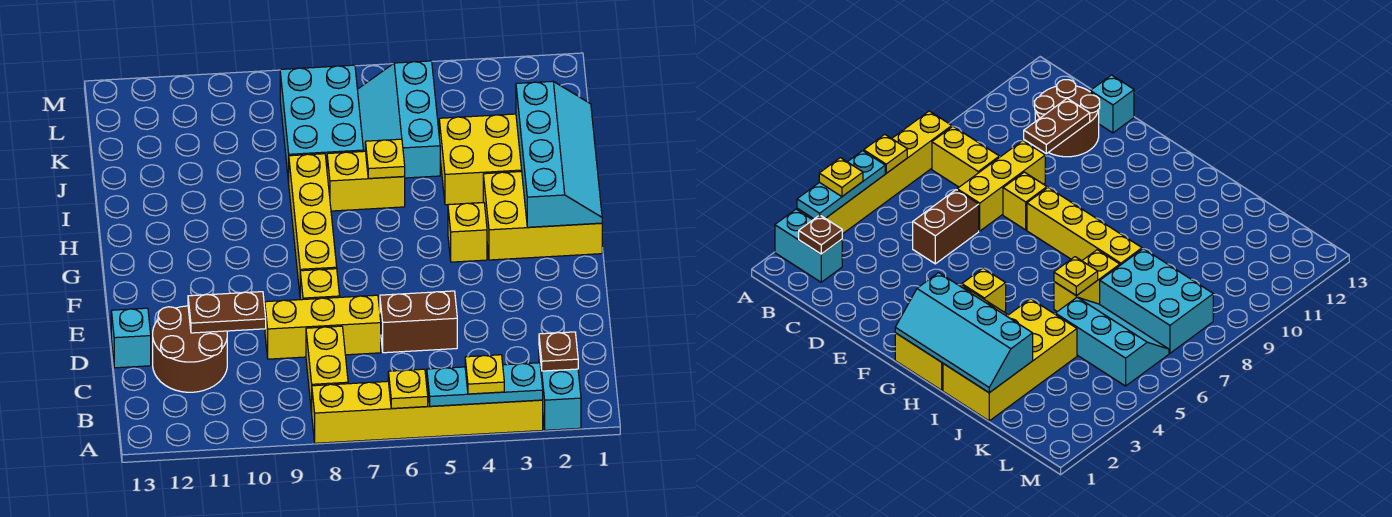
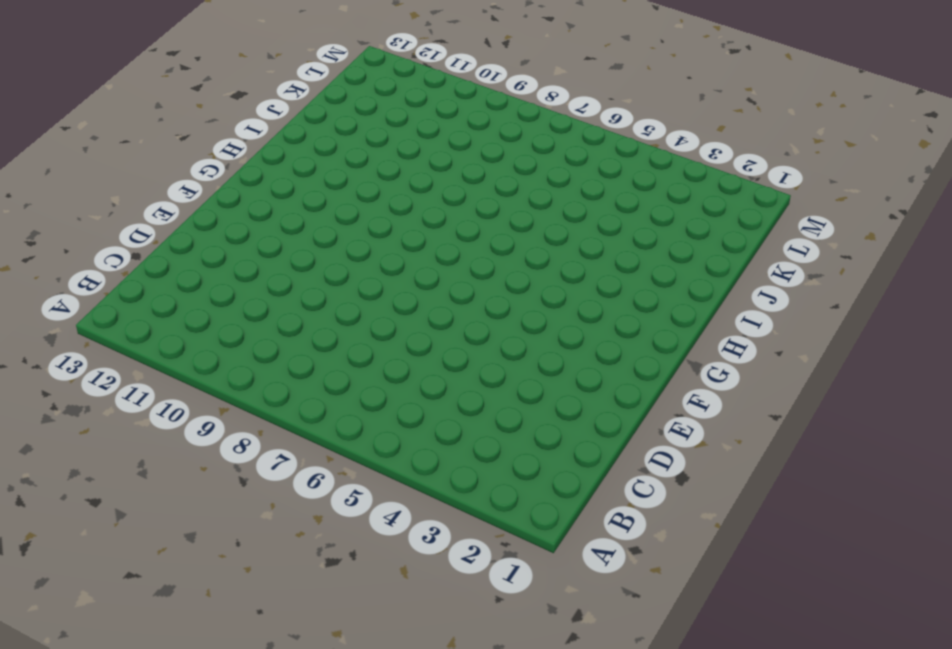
none -> cyan 1x2 brick [539,349,581,430]
none -> yellow 1x6 brick [312,379,543,443]
none -> yellow 1x2 brick [306,326,348,413]

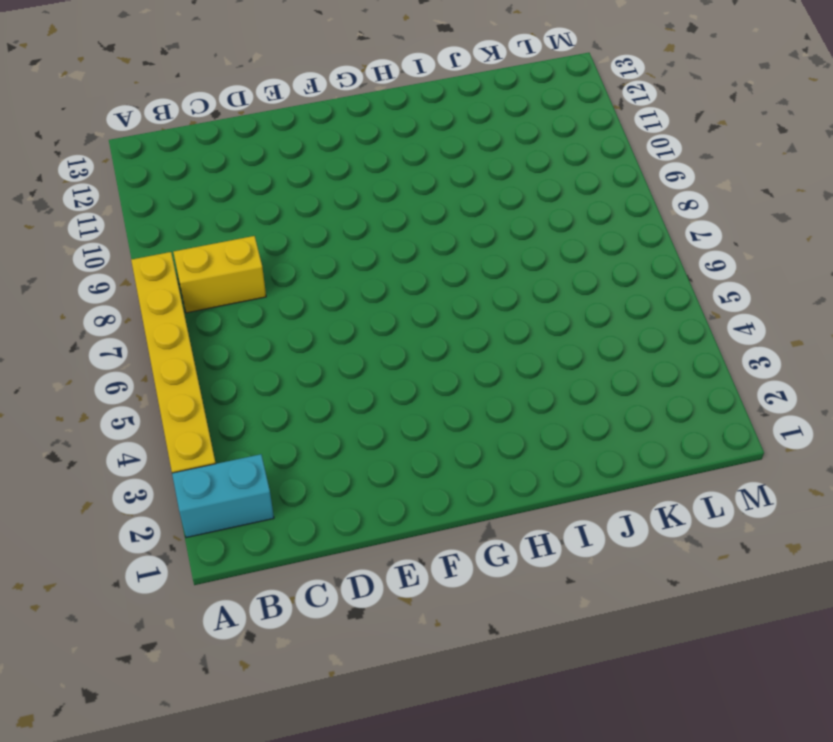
none -> brown 2x2 round brick [153,306,227,392]
none -> brown 1x2 brick [380,291,457,353]
none -> yellow 1x3 brick [265,295,381,359]

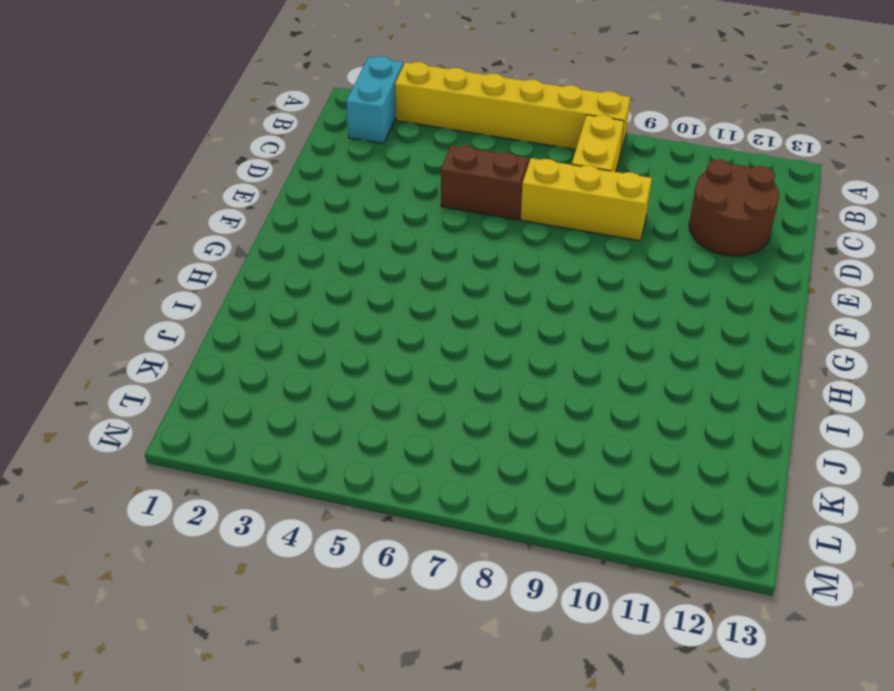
none -> cyan 1x1 brick [111,308,151,368]
none -> yellow 1x1 brick [300,269,340,300]
none -> yellow 1x4 brick [289,154,337,293]

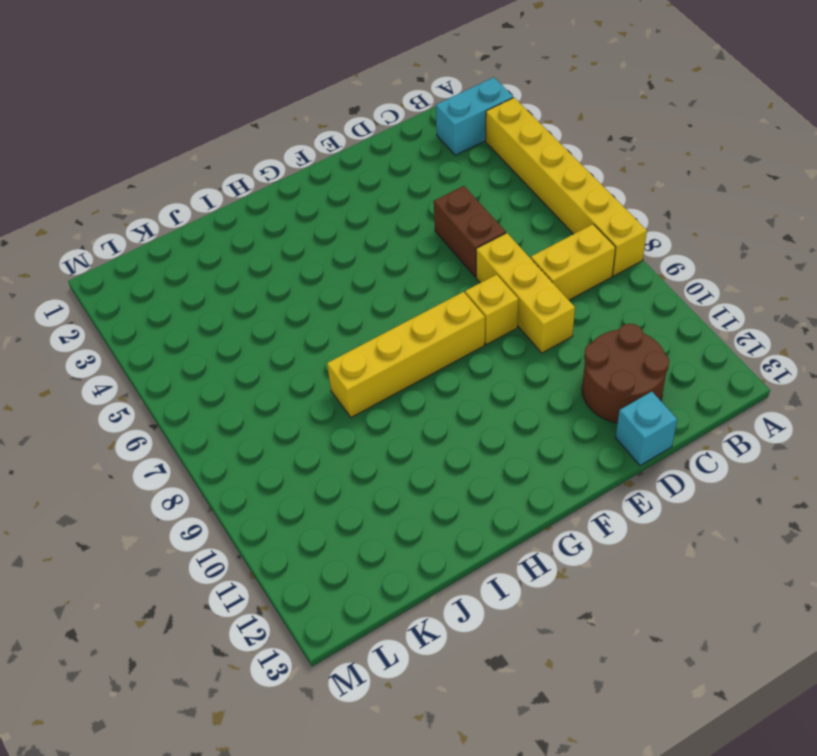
none -> yellow 2x3 brick [483,172,602,260]
none -> yellow 1x1 brick [448,203,487,262]
none -> yellow 2x4 brick [439,114,522,205]

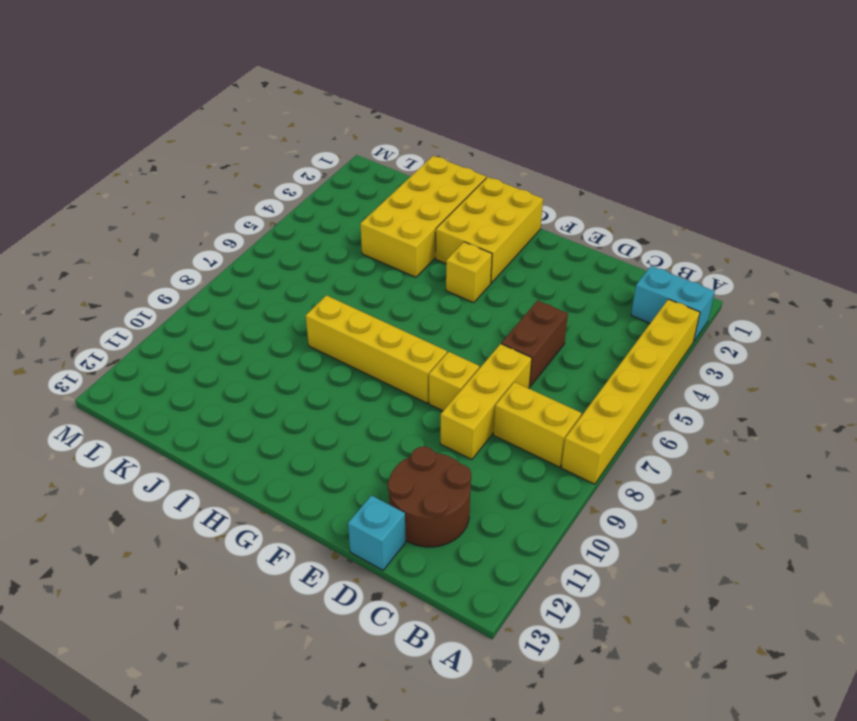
none -> yellow 1x2 brick [327,151,405,211]
none -> cyan 2x3 slope [357,61,440,178]
none -> cyan 2x3 brick [280,65,364,183]

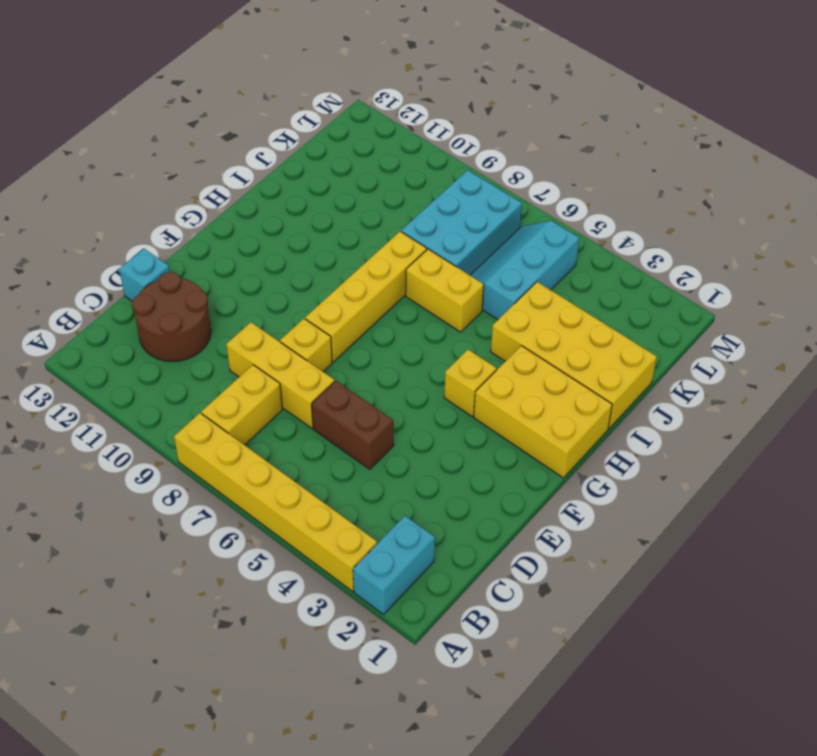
none -> cyan 1x3 plate [427,363,543,406]
none -> yellow 1x1 plate [388,369,428,408]
none -> brown 1x1 plate [539,332,578,371]

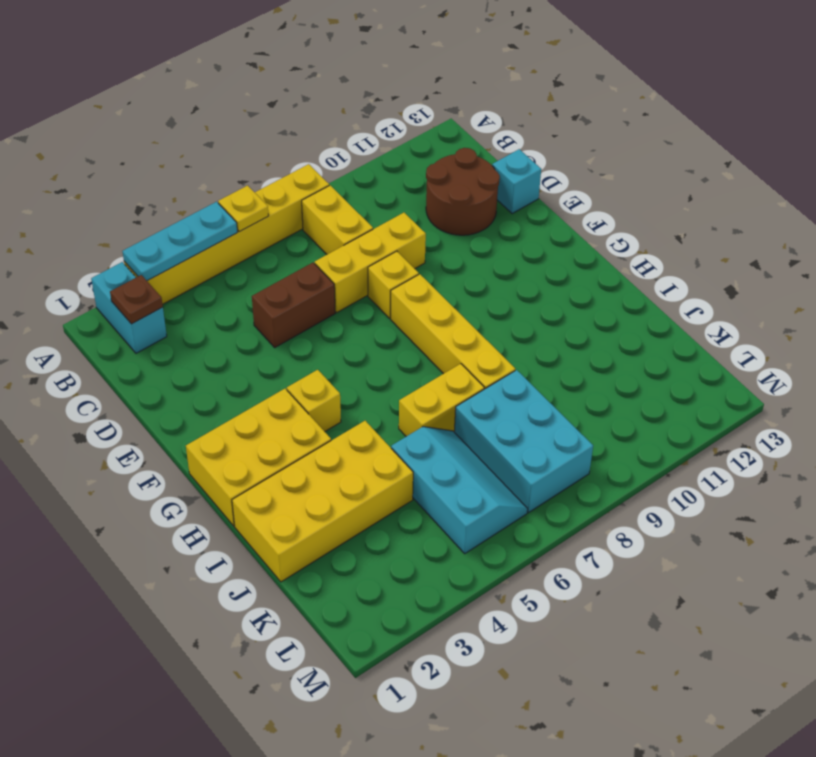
none -> brown 1x2 plate [188,292,266,333]
none -> cyan 2x4 slope [516,81,602,227]
none -> yellow 1x1 plate [365,139,405,178]

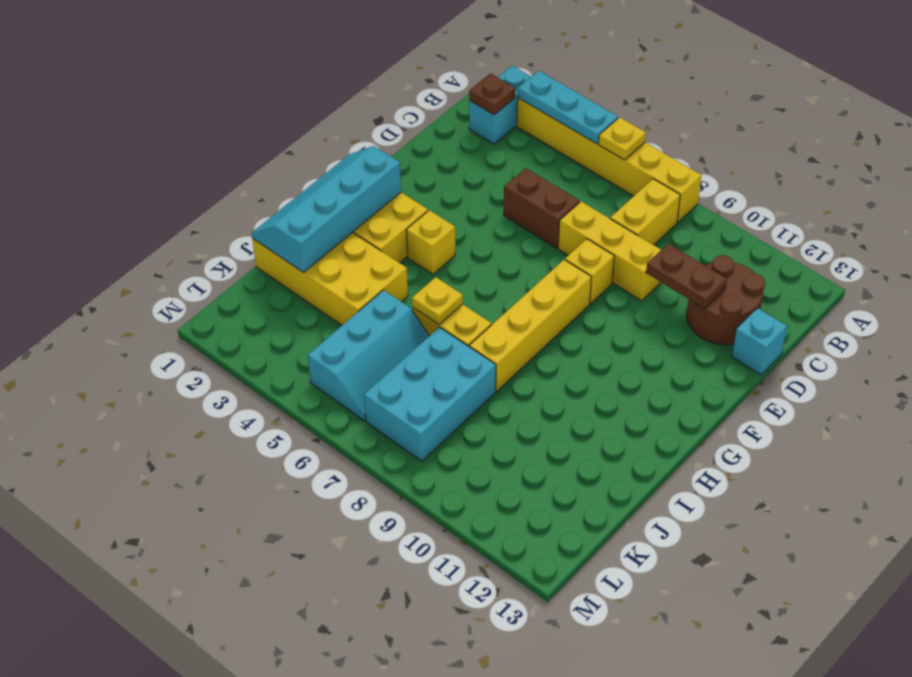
none -> yellow 1x1 plate [465,355,504,394]

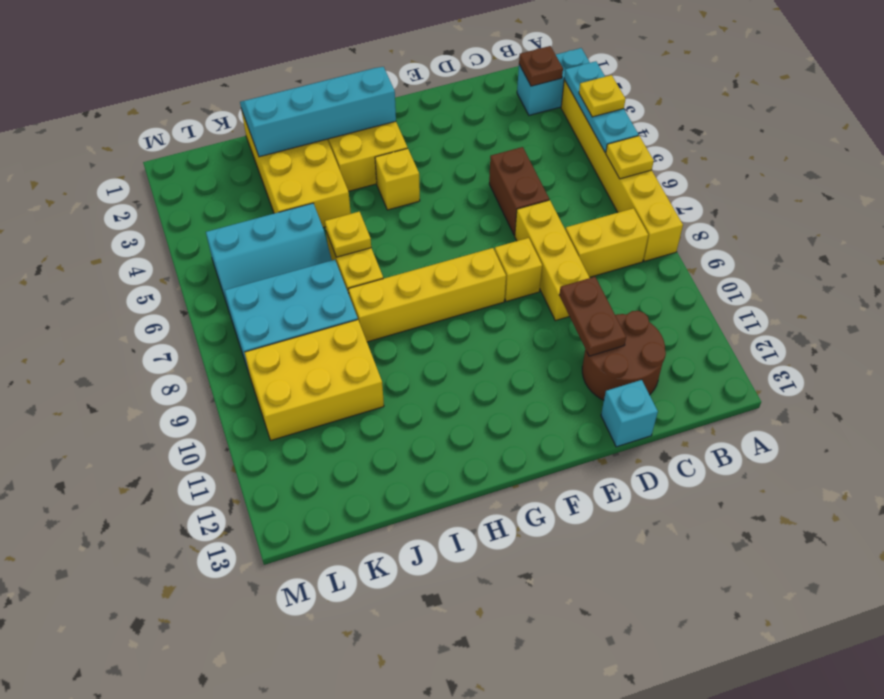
yellow 2x3 brick [244,320,384,440] -> none

